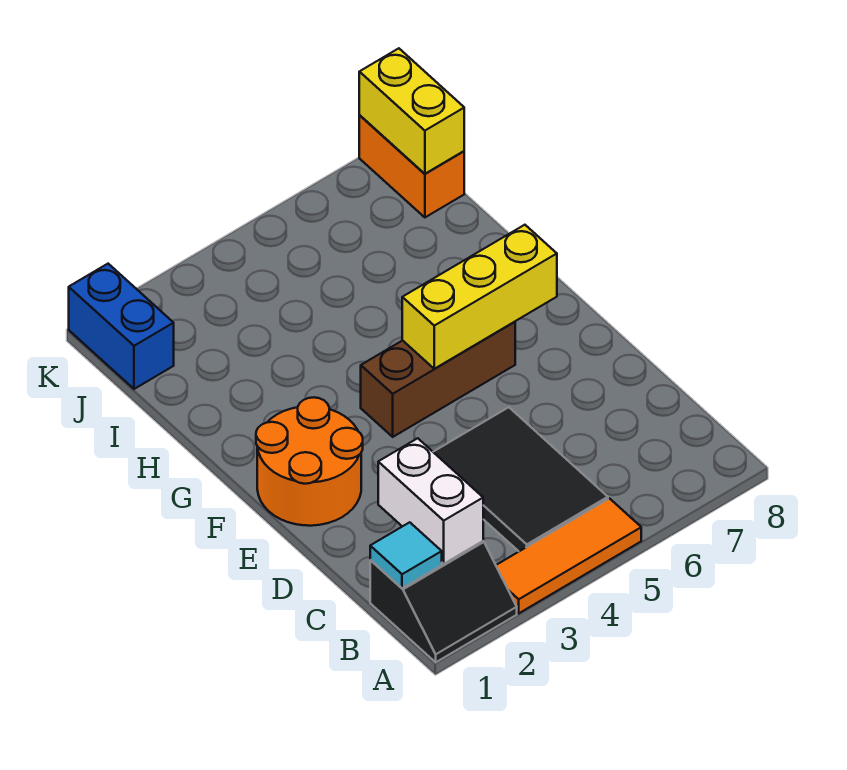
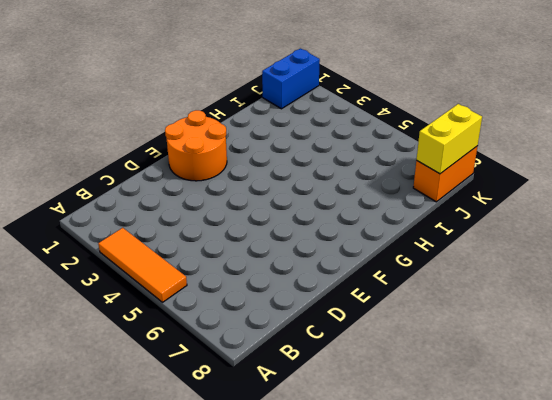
none -> black 2x2 slope [370,541,517,662]
none -> black 2x3 tile [434,407,608,551]

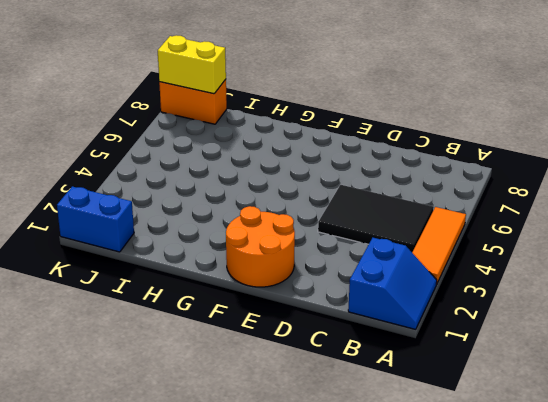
blue 2x2 slope [348,238,437,329] -> black 2x2 slope [370,541,517,662]
none -> brown 1x3 brick [361,322,515,437]
none -> cyan 1x1 tile [370,522,442,588]

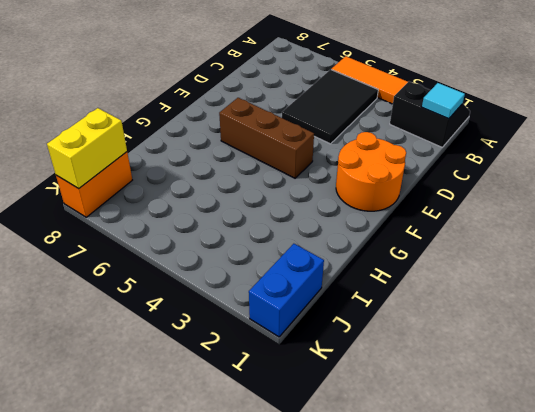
none -> white 1x2 brick [378,438,483,564]
none -> yellow 1x3 brick [402,225,557,369]

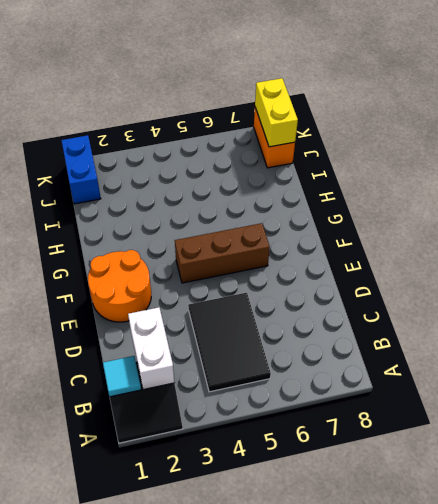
none -> orange 1x3 tile [496,498,641,613]
none -> yellow 1x3 brick [402,225,557,369]

